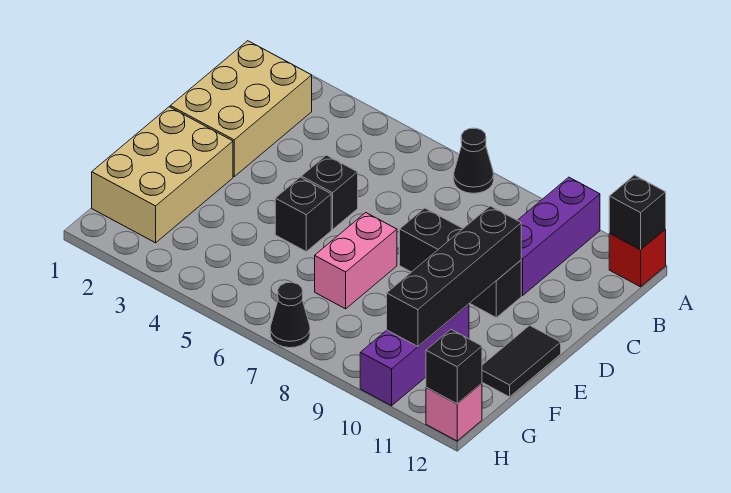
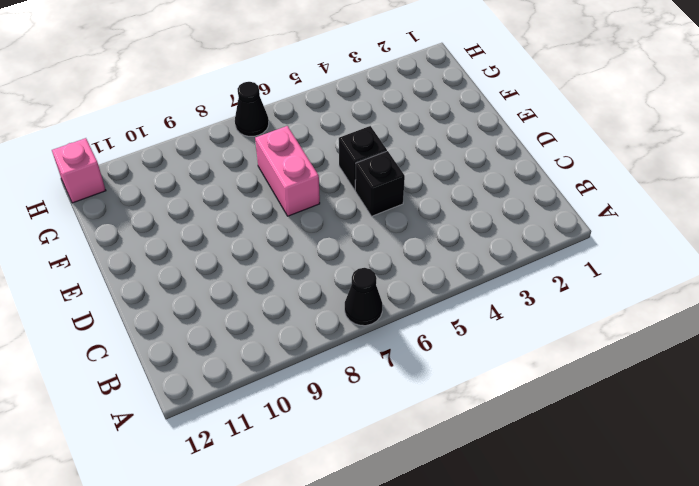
none -> purple 1x3 brick [518,177,600,296]
none -> red 1x1 brick [609,229,666,287]
none -> tan 2x3 brick [170,41,312,176]

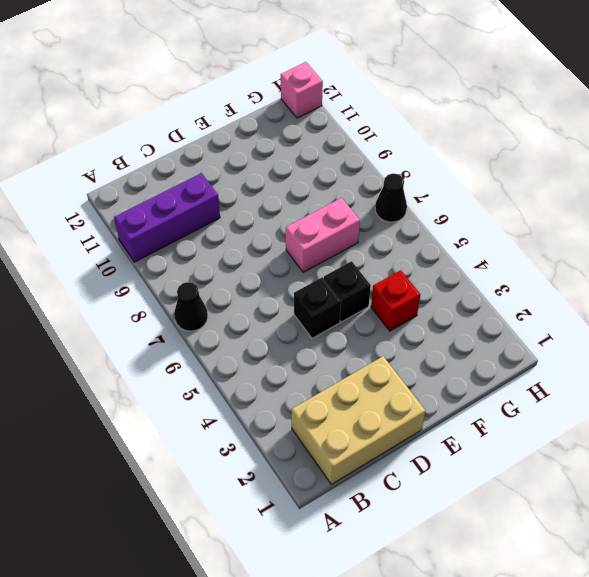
red 1x1 brick [371,270,420,331] -> red 1x1 brick moved to [609,229,666,287]
none -> black 1x3 brick [400,208,521,318]
none -> tan 2x3 brick [92,107,233,243]
none -> black 1x2 tile [482,325,561,397]

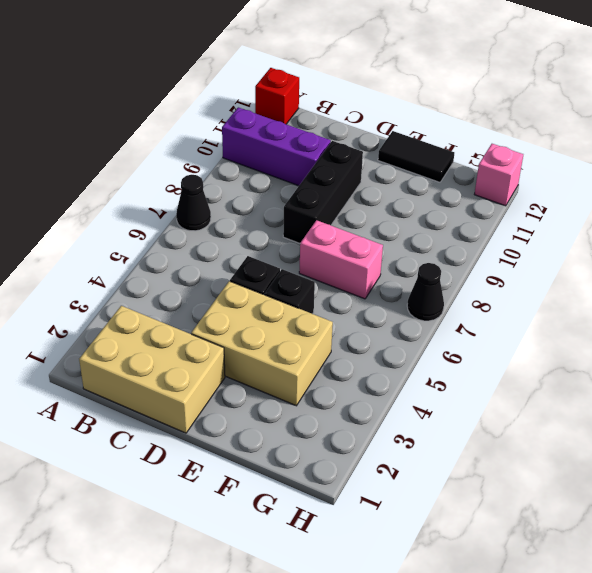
tan 2x3 brick [191,281,333,406] -> tan 2x3 brick moved to [92,107,233,243]
none -> purple 1x3 brick [360,304,469,406]
none -> black 1x1 brick [609,175,666,250]
none -> black 1x4 brick [387,206,521,346]

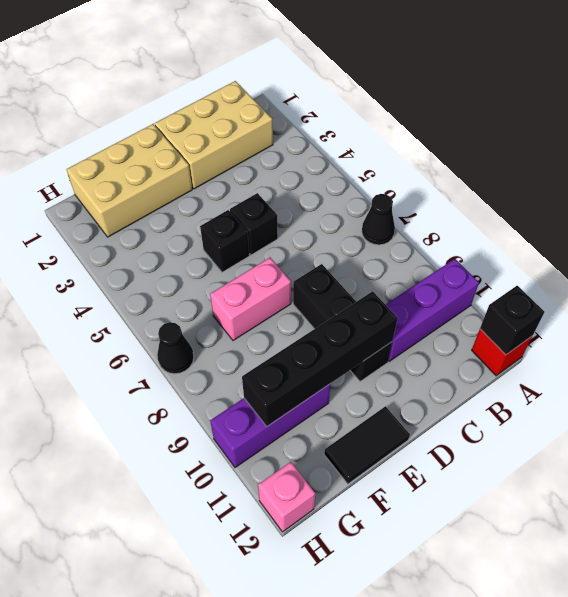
none -> black 1x1 brick [426,330,482,404]

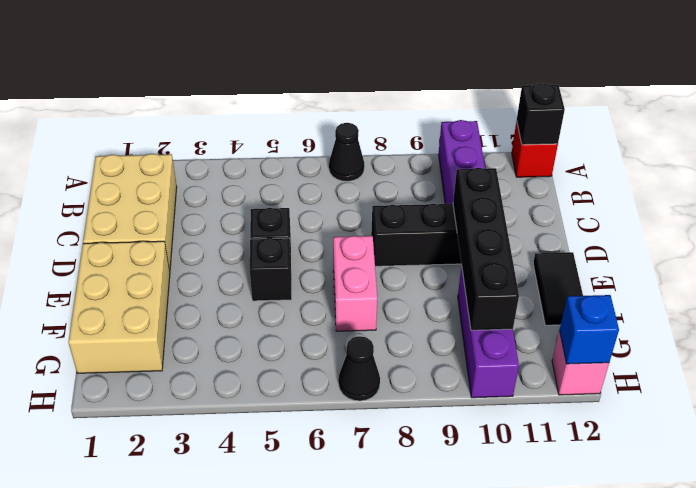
blue 1x1 brick [559,295,619,364] -> black 1x1 brick [426,330,482,404]

